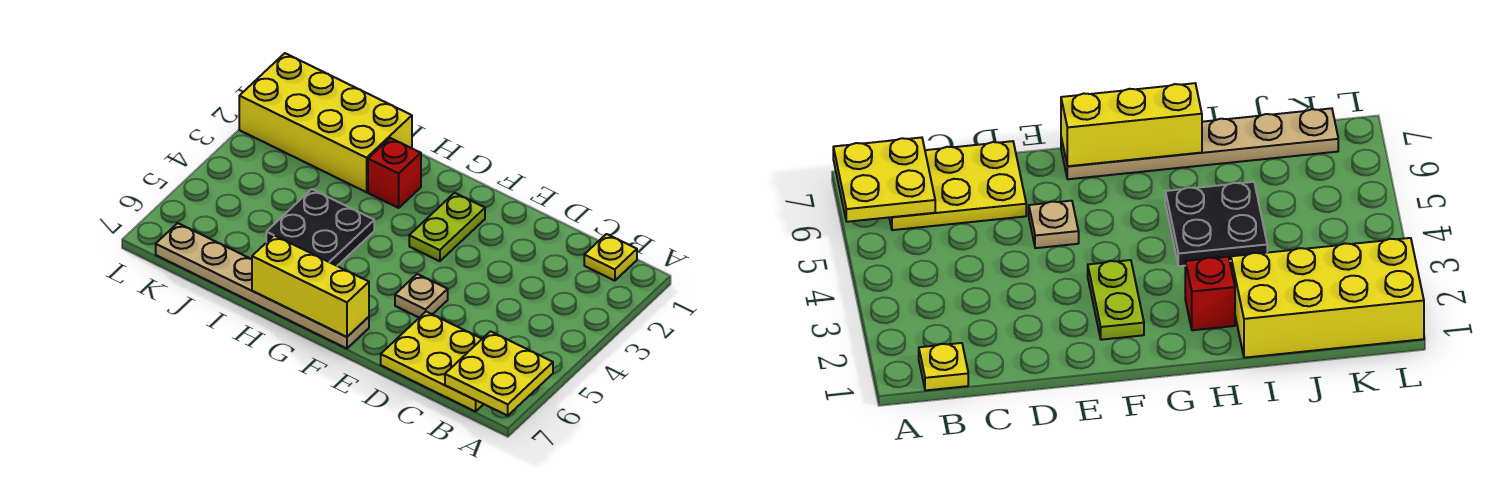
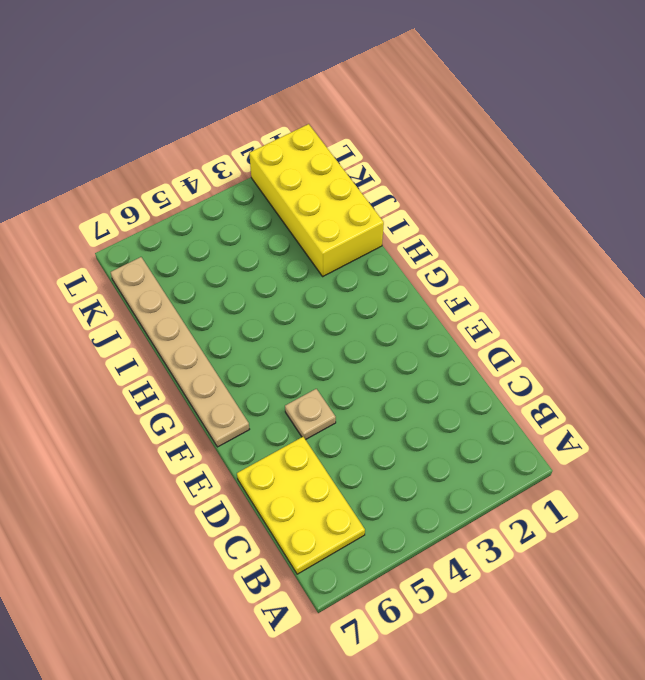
none -> yellow 1x1 plate [584,234,637,281]
none -> lime 1x2 plate [409,193,485,261]

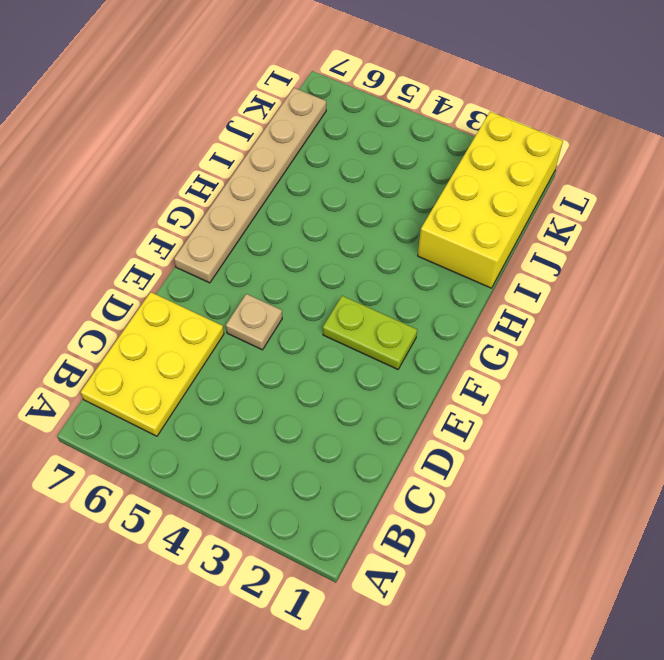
none -> yellow 1x1 plate [584,234,637,281]
none -> red 1x1 brick [368,138,421,208]

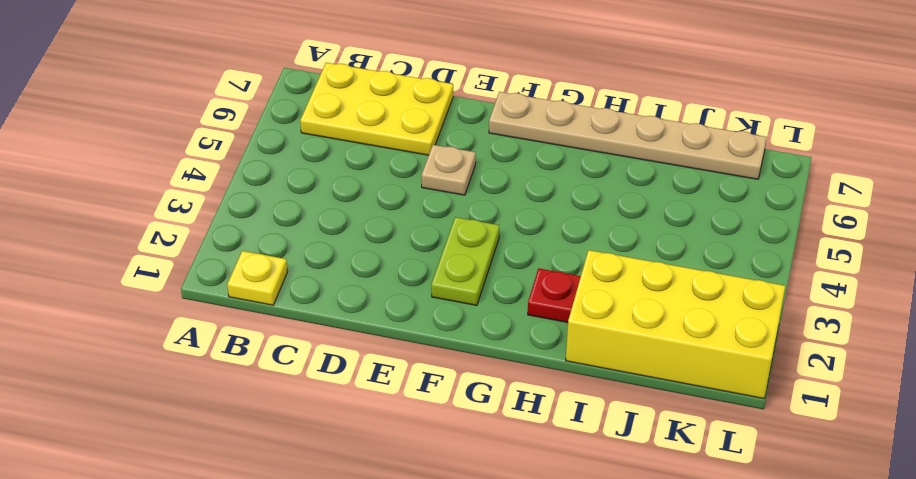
red 1x1 plate [528,269,581,322] -> red 1x1 brick [368,138,421,208]
none -> black 2x2 plate [266,189,374,266]
none -> yellow 2x2 plate [445,331,553,416]

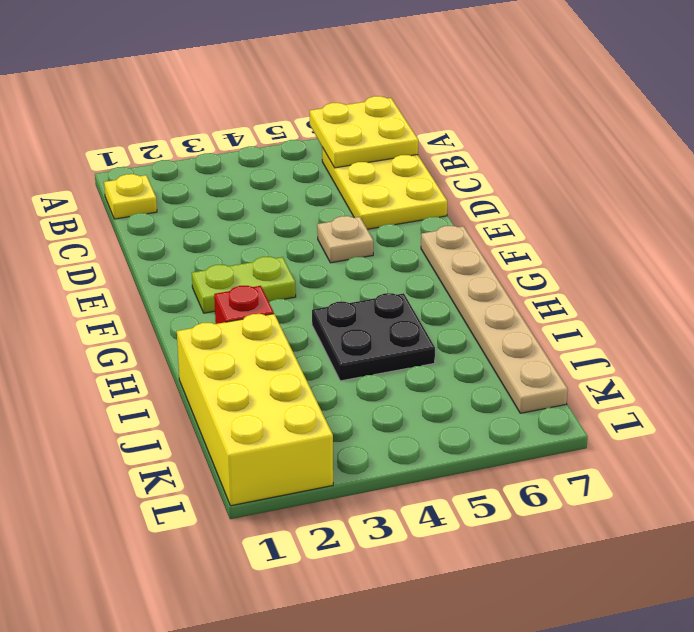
none -> yellow 1x3 brick [252,235,369,337]

